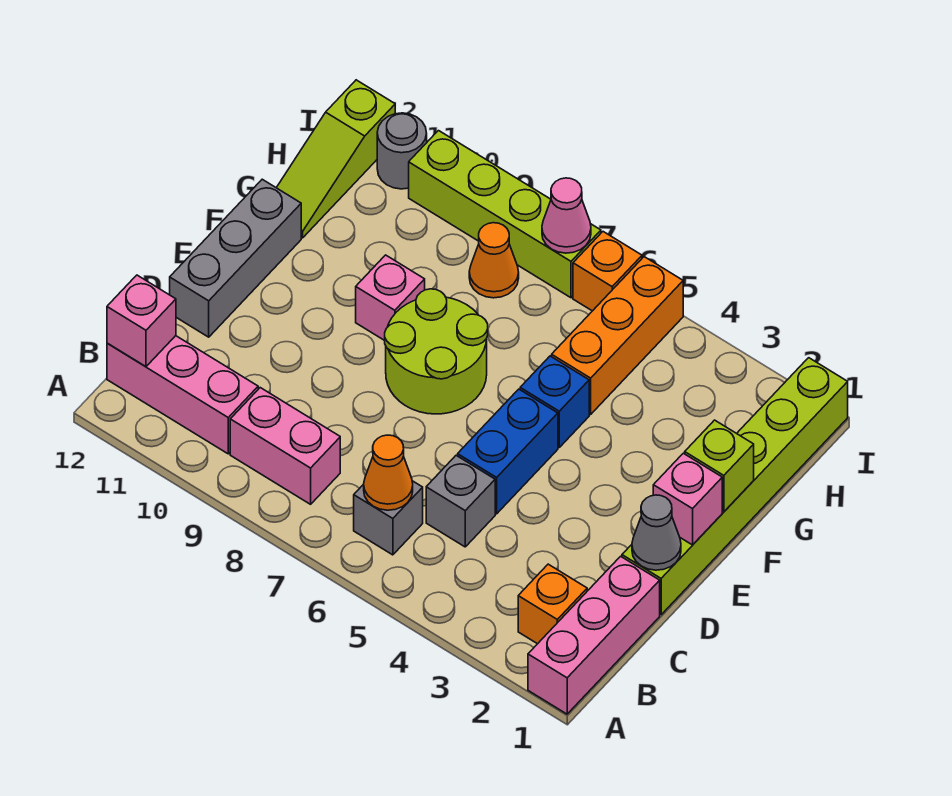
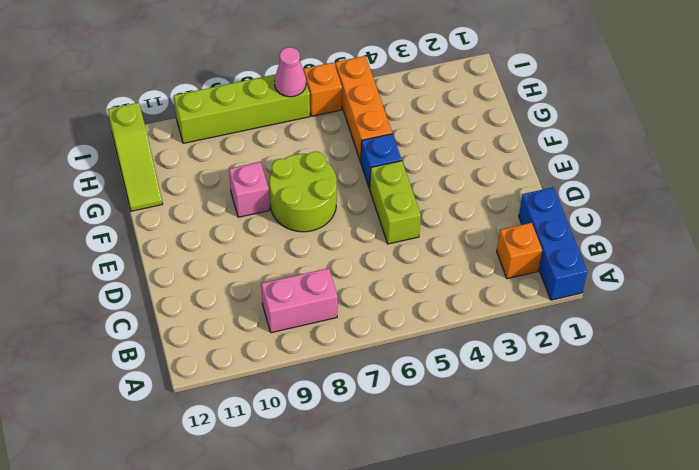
blue 1x3 brick [519,187,587,300] -> pink 1x3 brick [528,556,660,714]
lime 1x2 brick [369,161,421,244] -> blue 1x2 brick [458,389,558,514]
none -> grey 1x1 brick [354,481,423,555]
none -> pink 1x3 brick [107,336,258,454]
none -> grey 1x1 brick [426,456,495,547]

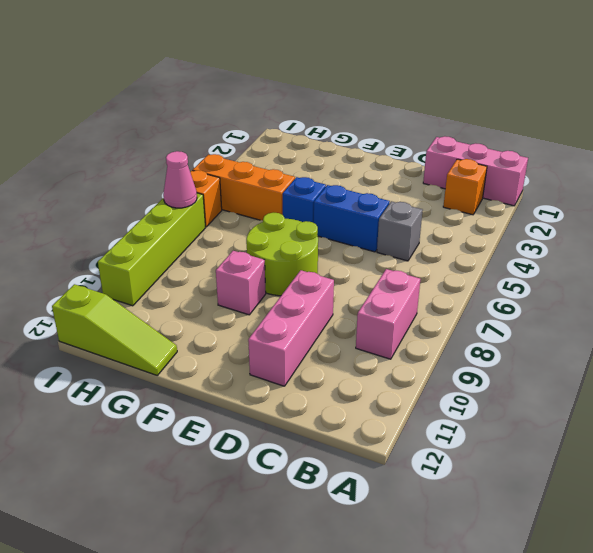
pink 1x3 brick [248,270,334,386] -> pink 1x3 brick moved to [107,336,258,454]
none -> grey 1x1 brick [354,481,423,555]
none -> lime 1x6 brick [622,358,848,615]
none -> grey 1x3 brick [170,179,301,337]

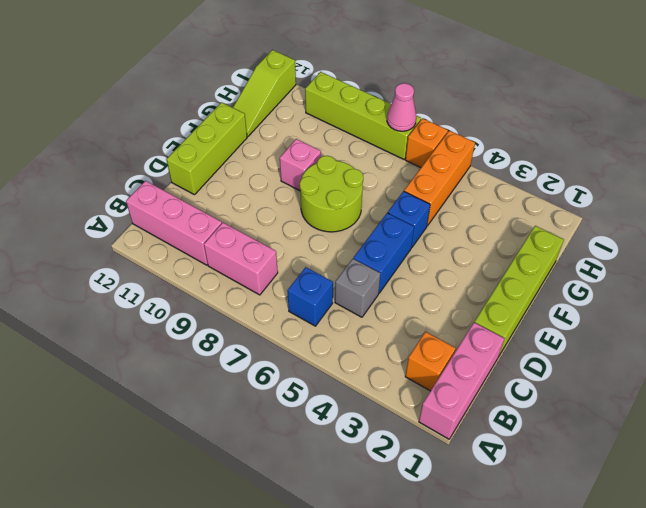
blue 1x1 brick [287,267,333,326] -> grey 1x1 brick [354,481,423,555]
lime 1x4 brick [475,226,564,356] -> lime 1x6 brick [622,358,848,615]
lime 1x3 brick [167,102,247,195] -> grey 1x3 brick [170,179,301,337]
none -> orange 1x1 cone [469,223,519,298]
none -> grey 1x1 round brick [377,113,427,189]
none -> orange 1x1 cone [364,435,413,510]

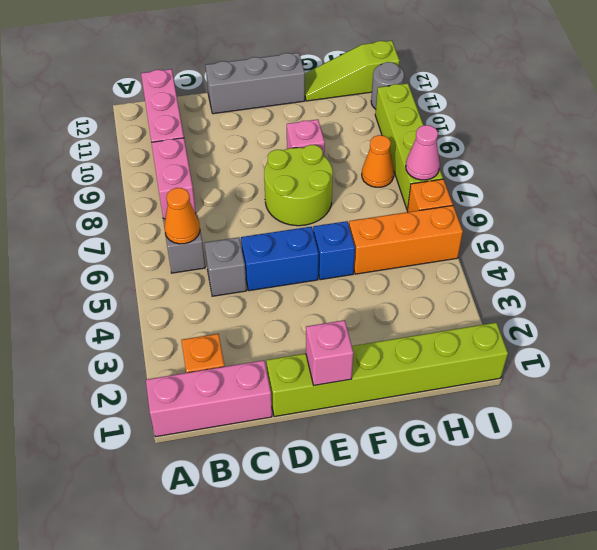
none -> pink 1x1 brick [107,275,176,367]
none -> grey 1x1 cone [632,495,681,570]
none -> lime 1x1 brick [685,420,754,512]

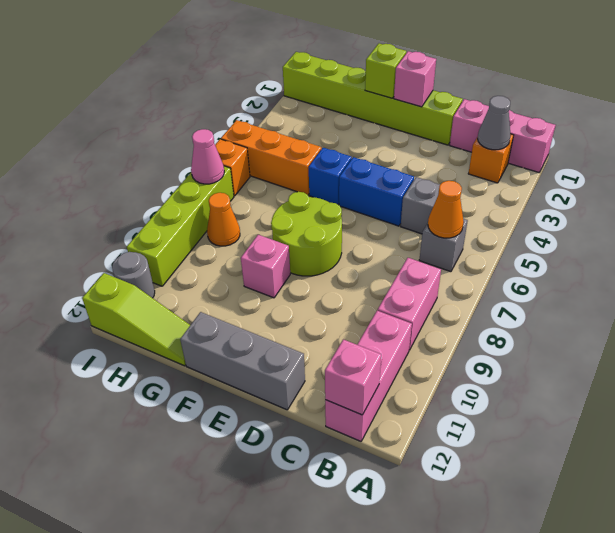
grey 1x1 cone [478,96,511,150] -> grey 1x1 cone moved to [632,495,681,570]

